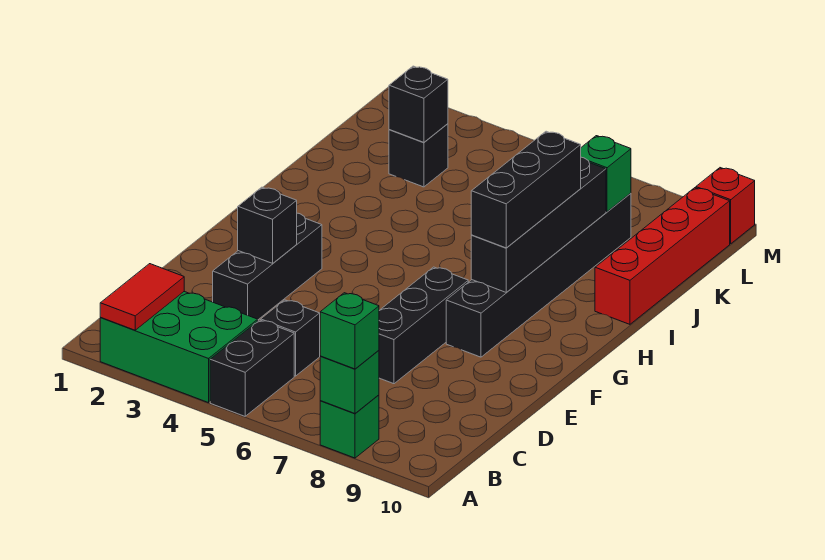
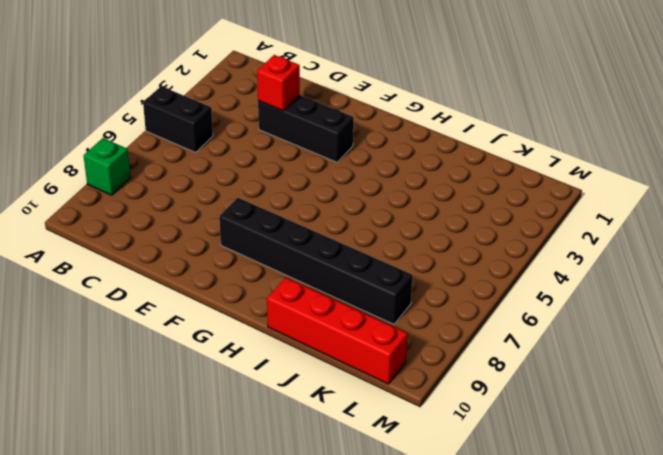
red 1x1 brick [257,55,300,111] -> red 1x1 brick moved to [696,168,755,244]
none -> green 2x3 brick [100,292,258,403]
none -> black 1x1 brick [261,300,320,376]
none -> black 1x3 brick [379,267,468,384]

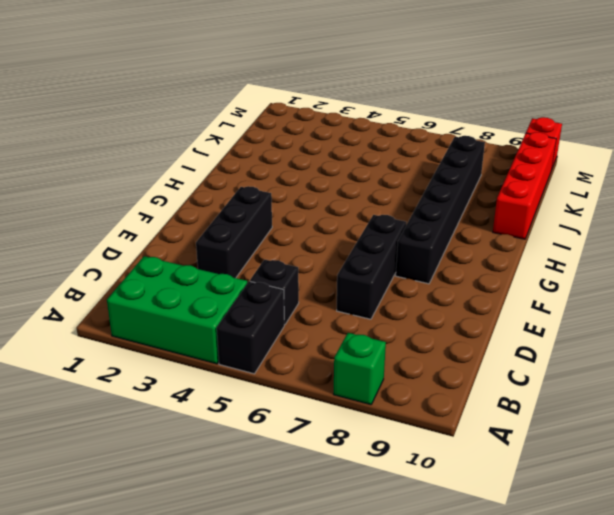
none -> black 1x1 brick [389,124,448,187]
none -> red 1x2 tile [100,264,184,330]
none -> green 1x1 brick [320,350,379,413]

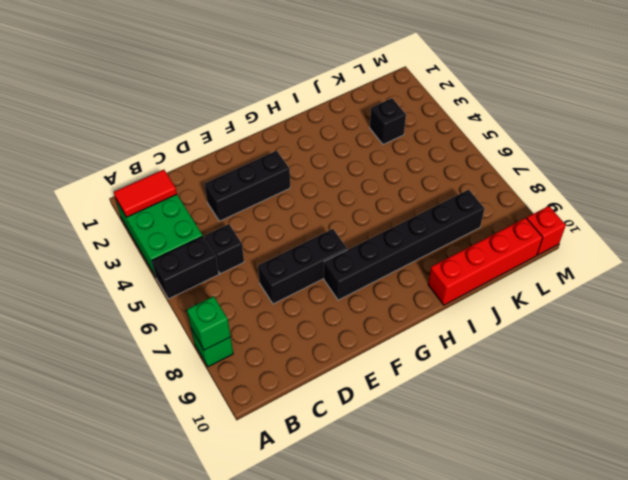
none -> black 1x1 brick [238,187,297,263]
none -> black 1x4 brick [471,157,606,293]
none -> black 1x1 brick [389,66,448,142]

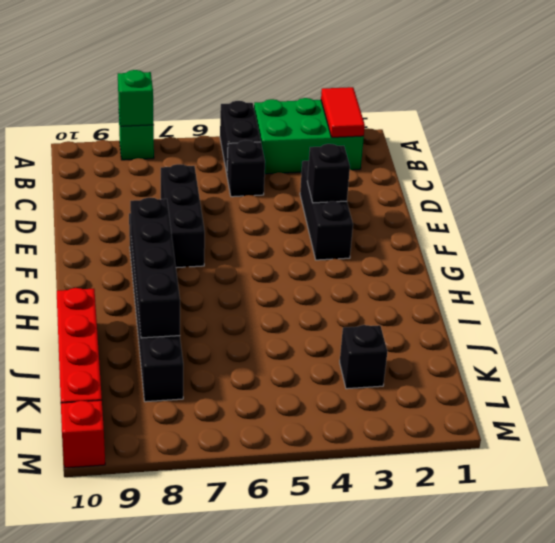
none -> black 1x1 brick [389,66,448,142]
none -> green 1x1 brick [581,136,631,212]
none -> green 1x1 brick [320,293,379,369]

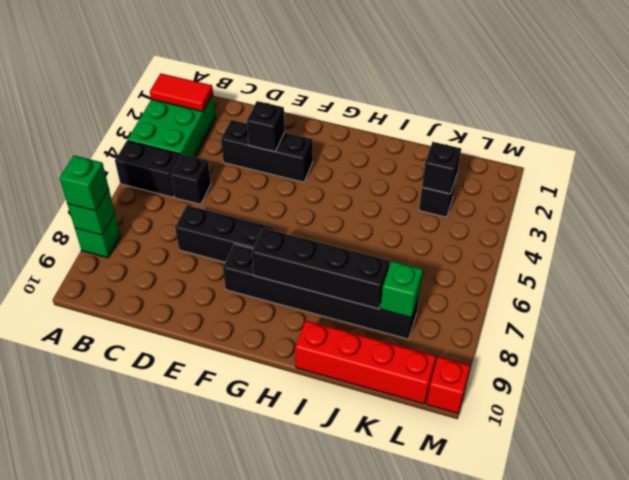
none -> black 1x3 brick [471,131,581,248]

